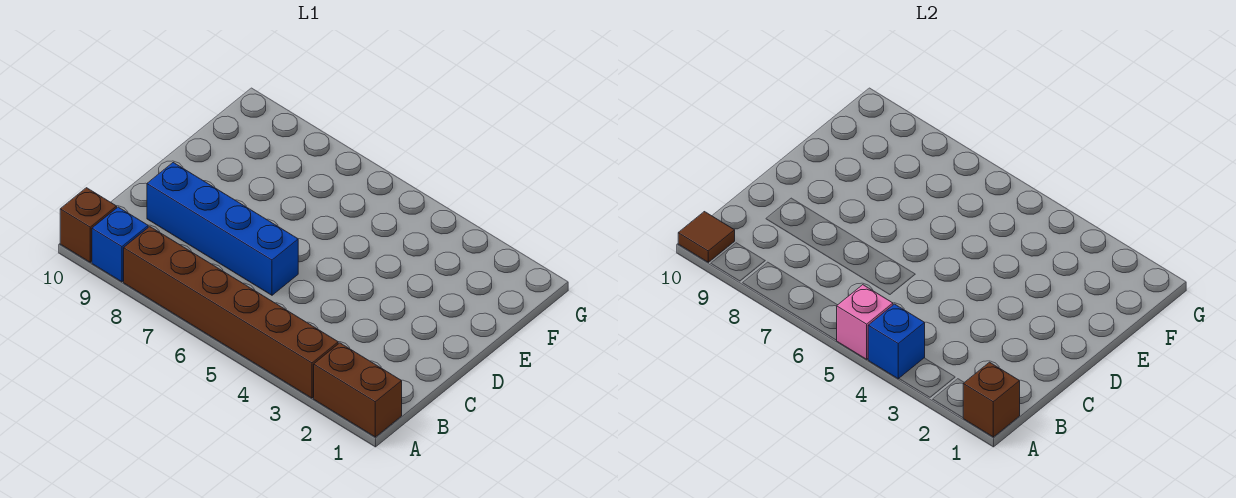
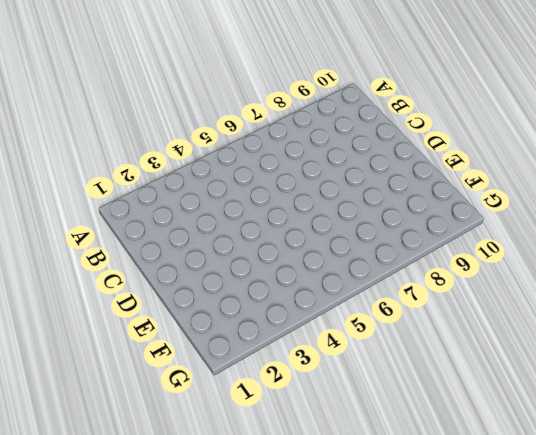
none -> brown 1x2 brick [314,343,402,437]
none -> brown 1x6 brick [124,227,338,398]

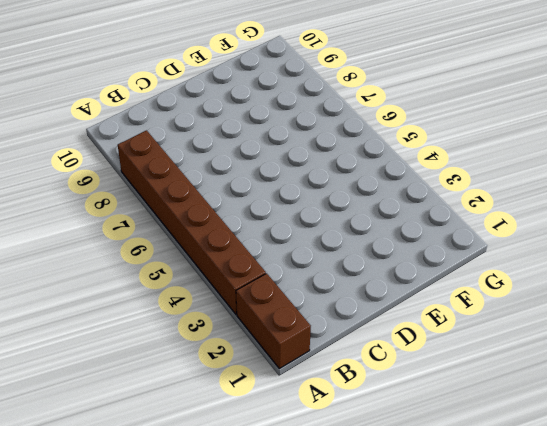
none -> blue 1x1 brick [92,207,148,282]
none -> brown 1x1 brick [60,188,117,262]

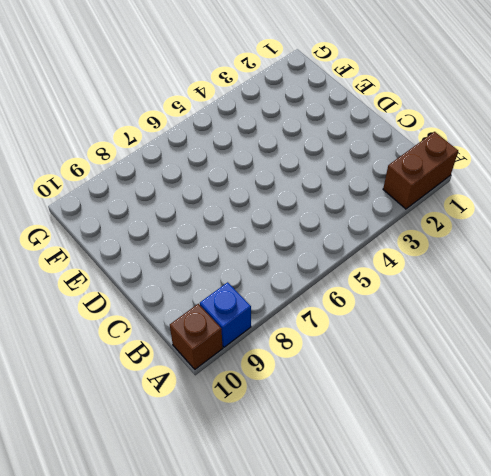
none -> brown 1x6 brick [124,227,338,398]
none -> blue 1x4 brick [147,163,298,295]

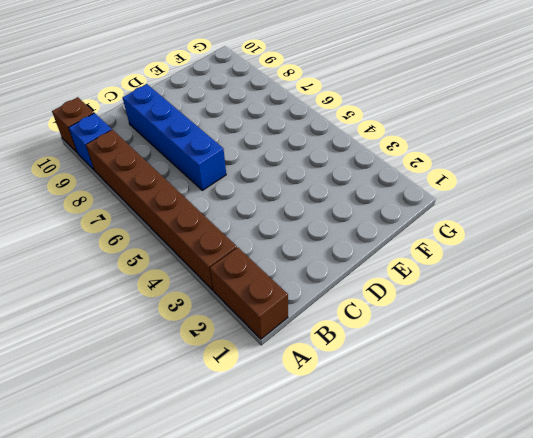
none -> brown 1x1 brick [963,362,1020,437]
none -> blue 1x1 brick [868,304,925,379]

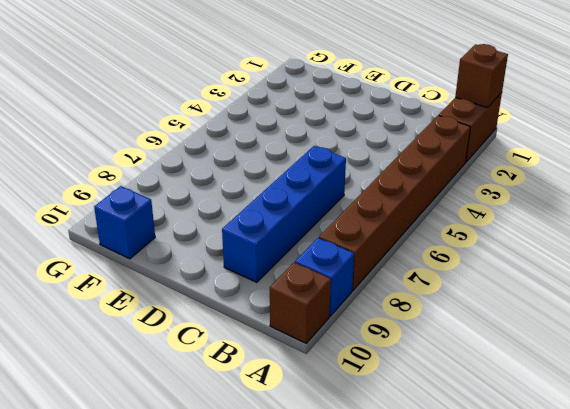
blue 1x1 brick [94,186,155,259] -> blue 1x1 brick moved to [868,304,925,379]
none -> pink 1x1 brick [836,285,893,359]
none -> brown 1x1 tile [678,212,735,262]

